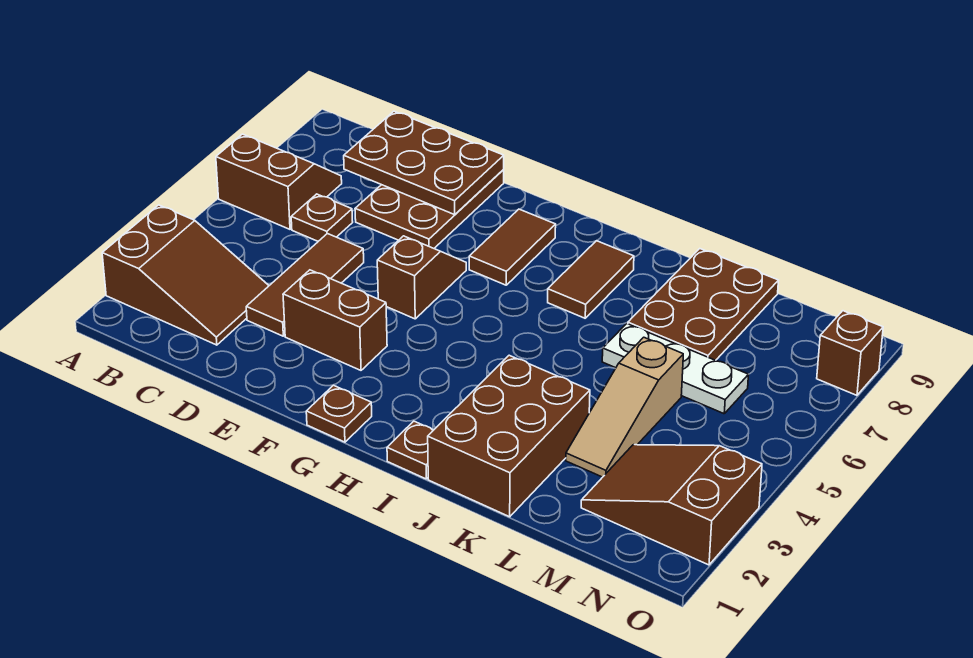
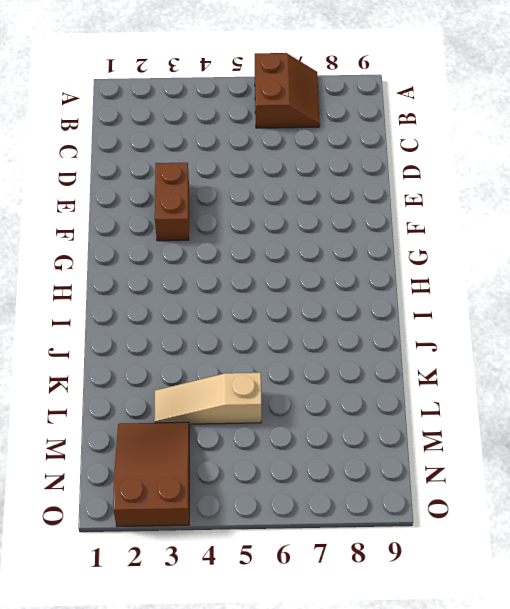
none -> brown 2x3 slope [102,205,269,345]
none -> brown 1x1 plate [291,194,353,241]
none -> brown 1x3 tile [246,234,364,336]

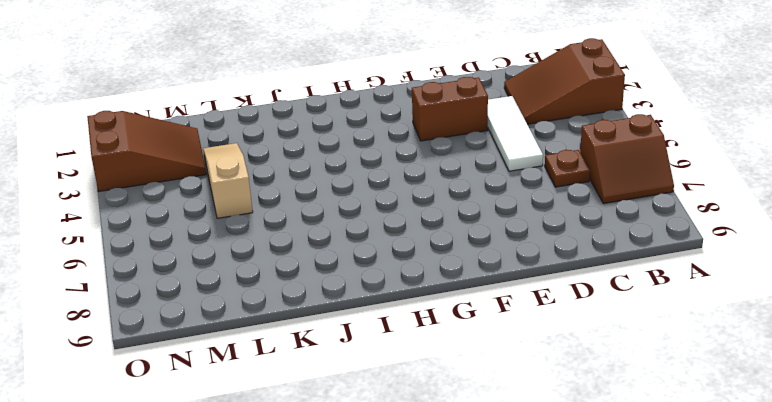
white 1x3 tile [488,96,543,171] -> brown 1x3 tile [246,234,364,336]
none -> brown 2x3 plate [355,170,504,248]
none -> brown 1x2 slope [377,236,466,319]
none -> brown 1x1 plate [306,385,372,442]

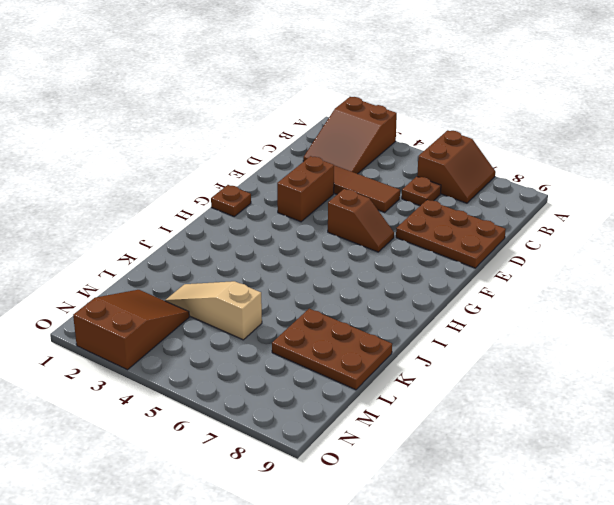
none -> brown 1x2 tile [469,209,556,285]
none -> brown 1x1 plate [387,421,433,479]
none -> brown 1x2 tile [548,241,634,318]

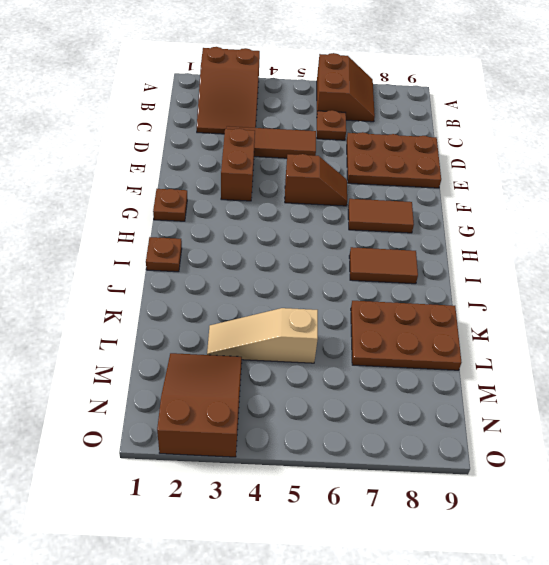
none -> brown 2x3 brick [428,355,590,517]
none -> white 1x3 plate [602,324,749,414]
none -> brown 1x1 brick [817,311,883,395]

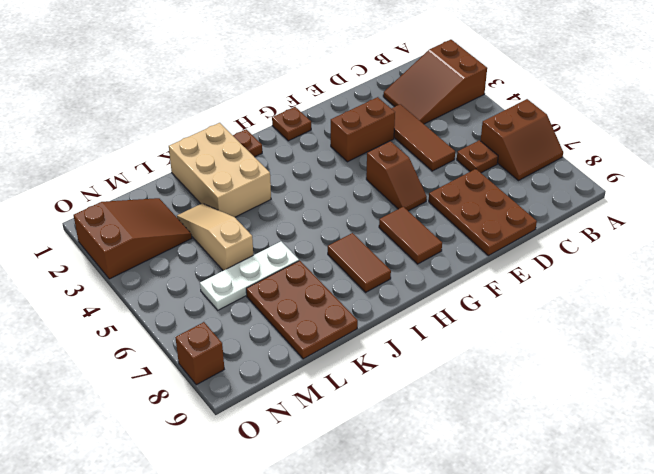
tan 2x3 brick [169,123,271,217] -> brown 2x3 brick [428,355,590,517]
none -> brown 2x3 plate [344,111,504,215]

